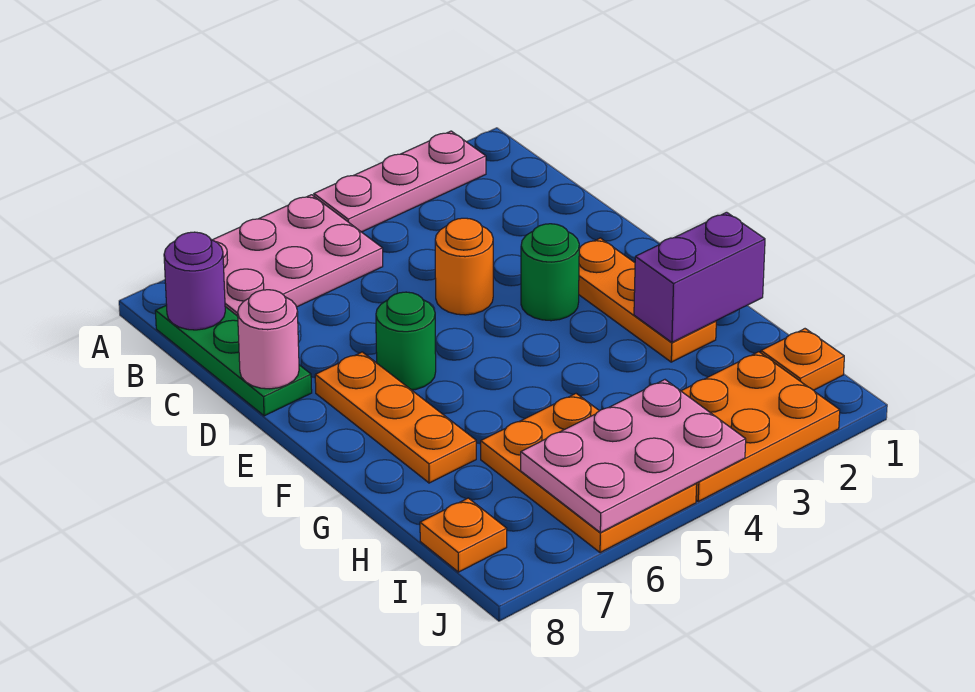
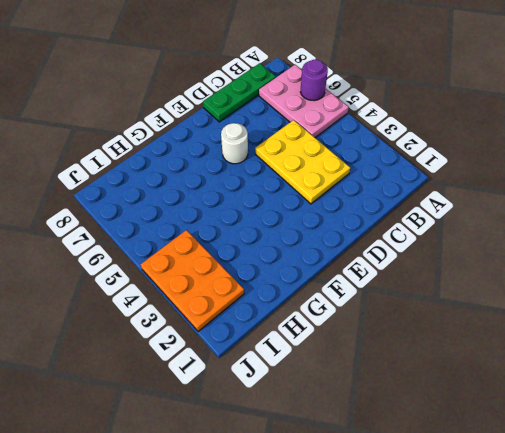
purple 1x1 round brick [301,60,328,101] -> purple 1x1 round brick moved to [164,232,225,330]
yellow 2x3 plate [255,120,350,204] -> orange 1x1 round brick [435,218,493,315]
white 1x1 round brick [221,123,248,164] -> green 1x1 round brick [376,292,436,390]
none -> pink 1x3 plate [314,131,486,232]
none -> orange 1x3 plate [579,238,716,362]
none -> green 1x1 round brick [521,224,579,321]

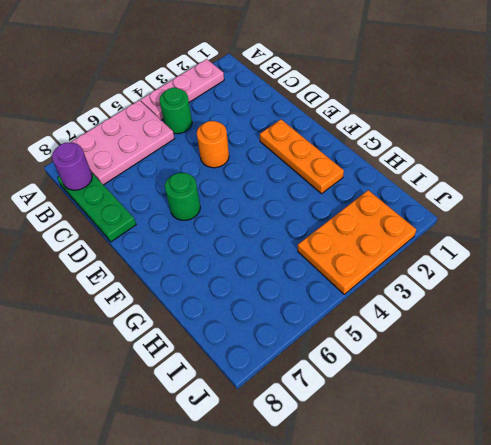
green 1x1 round brick [159,88,192,134] -> green 1x1 round brick moved to [521,224,579,321]
none -> orange 1x3 plate [315,352,476,483]
none -> orange 2x3 plate [481,394,697,553]
none -> orange 1x1 plate [761,329,844,390]

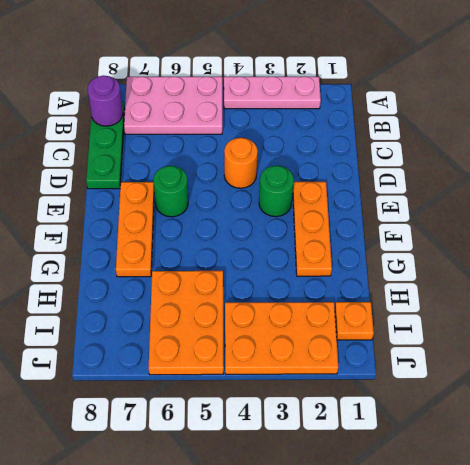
none -> orange 1x1 plate [420,498,507,572]
none -> pink 1x1 round brick [238,290,299,389]
none -> purple 1x2 brick [634,212,765,342]

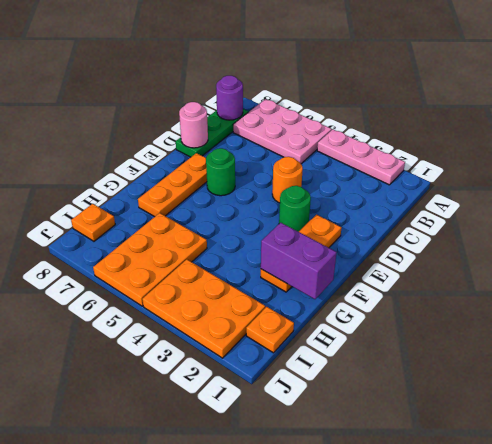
none -> pink 2x3 plate [521,380,746,533]

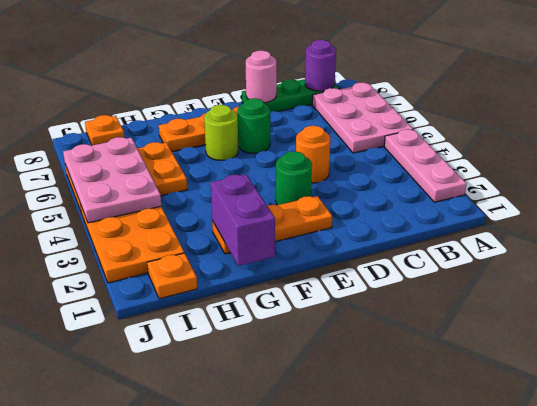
lime 1x1 round brick [204,105,238,160] -> none

